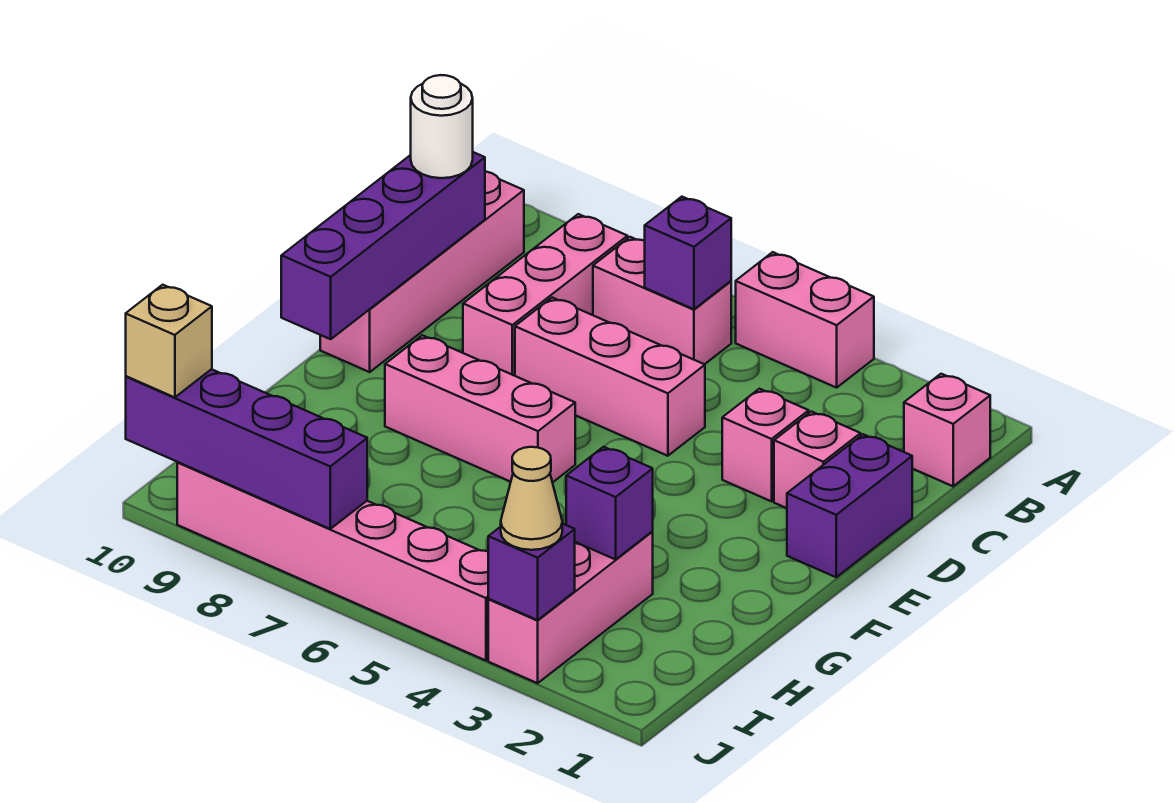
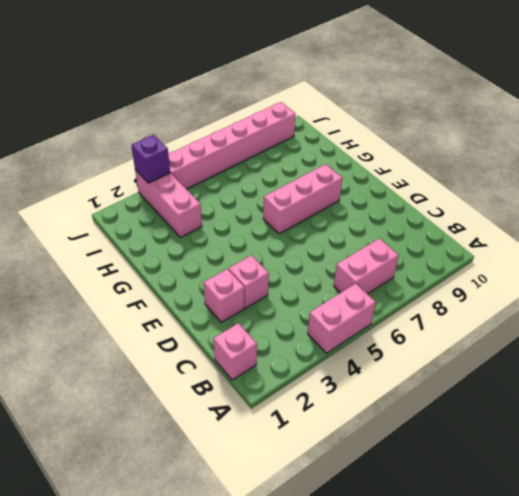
none -> pink 1x3 brick [463,214,628,376]
none -> pink 1x4 brick [320,172,524,372]
none -> purple 1x2 brick [787,434,912,577]

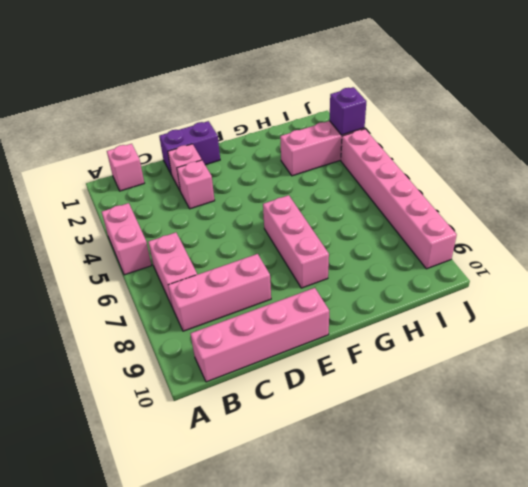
none -> pink 1x3 brick [515,298,705,456]
none -> purple 1x1 brick [645,197,731,309]
none -> purple 1x4 brick [281,152,485,339]

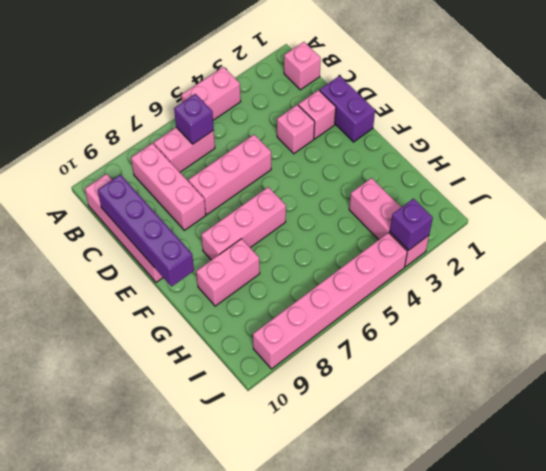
pink 1x2 brick [196,239,260,306] -> none
none -> purple 1x1 brick [566,447,653,559]
none -> purple 1x4 brick [126,369,367,529]
none -> white 1x1 round brick [411,75,473,178]

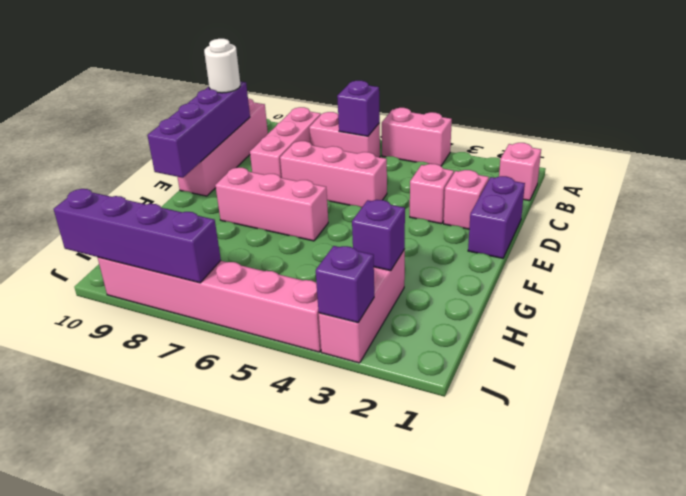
none -> tan 1x1 cone [501,447,562,550]
none -> tan 1x1 brick [126,285,212,397]

